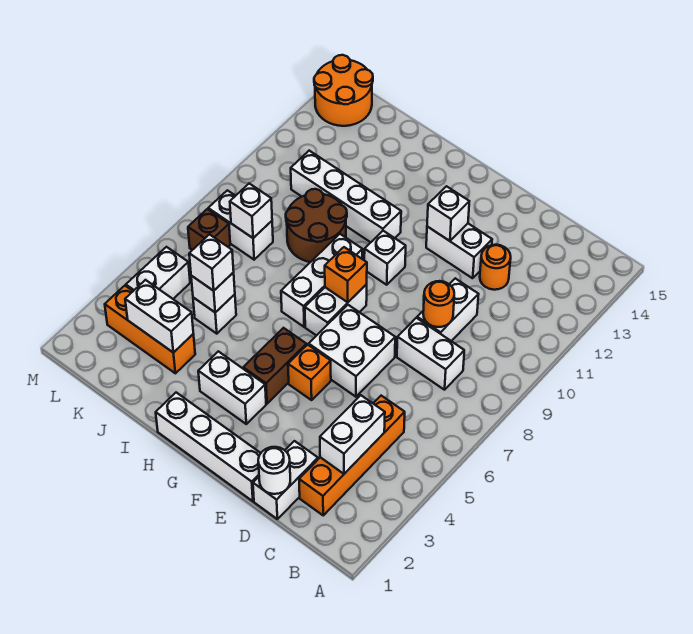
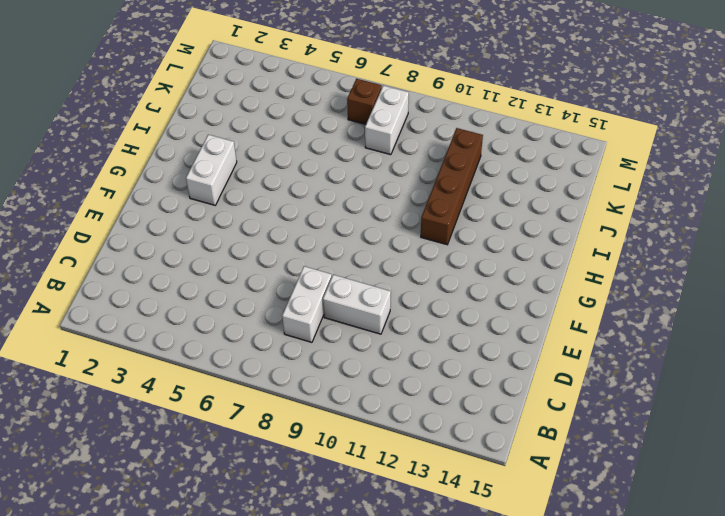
brown 1x4 brick [421,128,483,245] -> white 1x4 brick [291,151,401,242]
none -> orange 1x4 brick [299,396,405,515]
none -> white 1x2 brick [253,441,318,519]
none -> orange 1x1 round brick [480,245,511,290]
none -> white 1x4 brick [156,393,261,501]

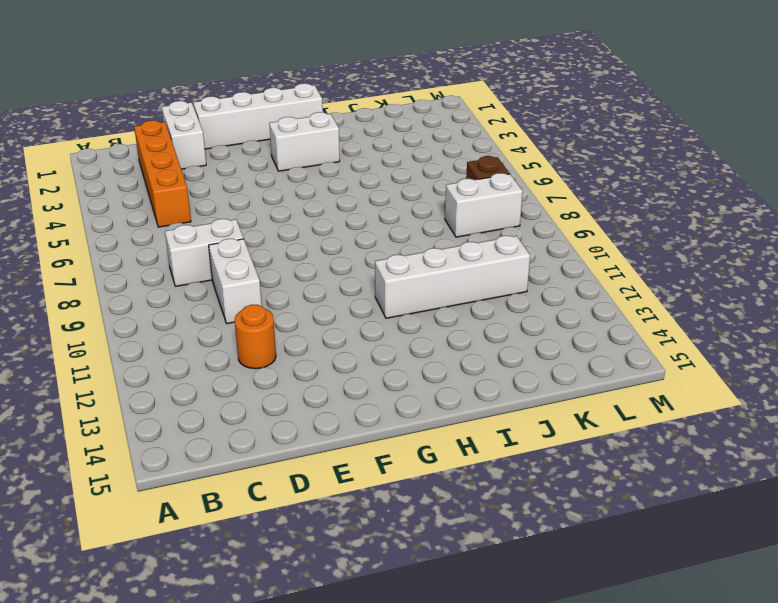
none -> white 2x2 brick [309,305,395,397]
none -> white 1x2 brick [426,224,492,278]
none -> orange 1x1 brick [288,345,331,400]
none -> brown 1x2 brick [243,328,306,404]

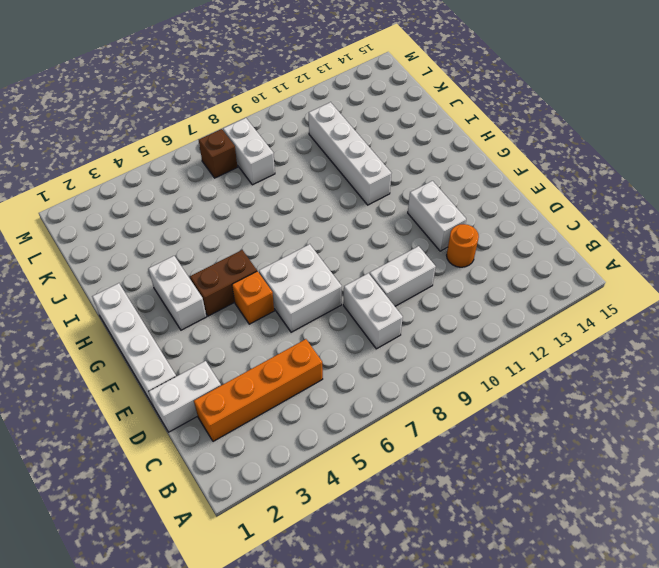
none -> white 1x2 brick [305,284,367,336]
none -> white 1x1 brick [364,231,406,285]
none -> white 1x3 brick [281,234,362,327]
none -> brown 2x2 round brick [286,189,347,262]

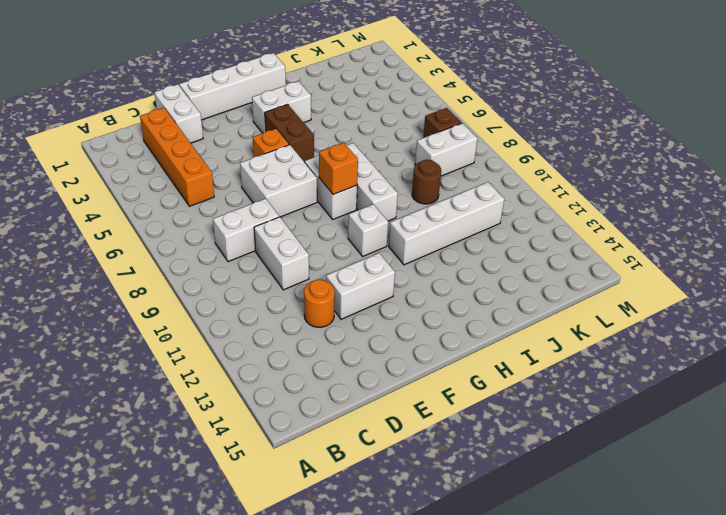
brown 1x1 round brick [412,159,441,204] -> brown 2x2 round brick [286,189,347,262]
none -> orange 1x3 brick [105,286,195,373]
none -> white 1x1 brick [193,294,236,334]
none -> white 1x2 brick [126,247,190,299]
none -> orange 2x2 round brick [314,55,373,126]

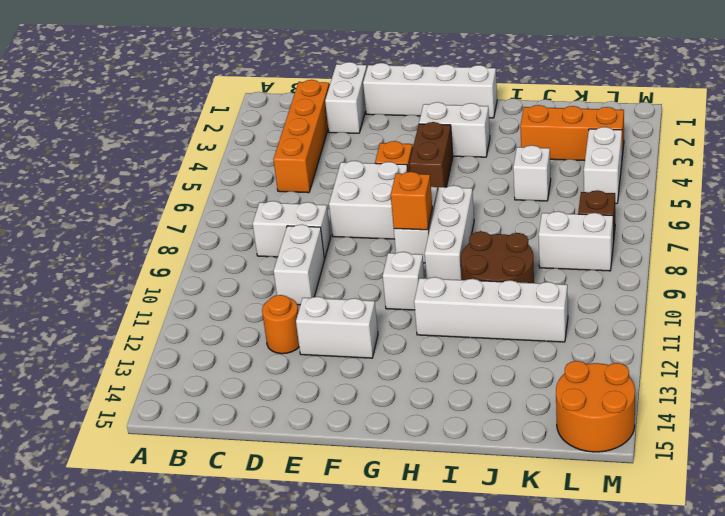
none -> white 1x2 brick [320,395,385,474]
none -> white 1x1 round brick [258,447,290,494]
none -> orange 1x1 round brick [423,281,454,327]
none -> white 1x1 brick [427,186,469,241]

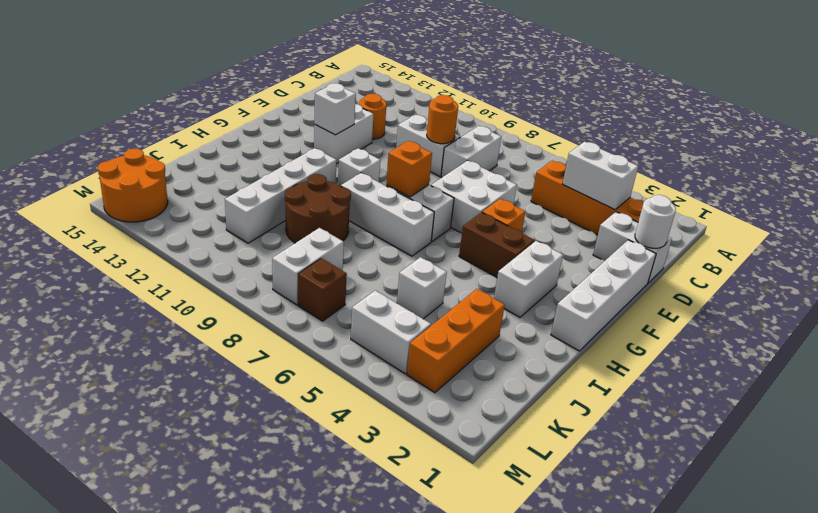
none -> white 1x2 brick [125,280,193,353]
none -> white 1x1 brick [191,272,235,313]
none -> white 1x1 brick [230,184,272,238]
none -> white 1x1 brick [189,235,234,291]

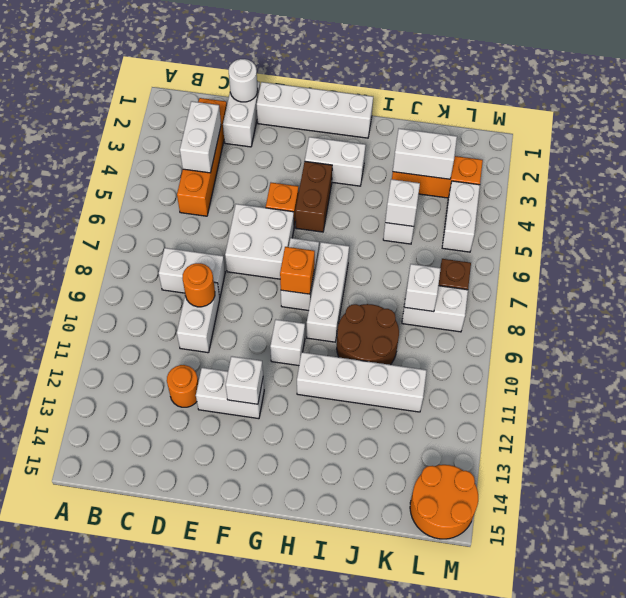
none -> white 1x1 brick [189,235,234,291]

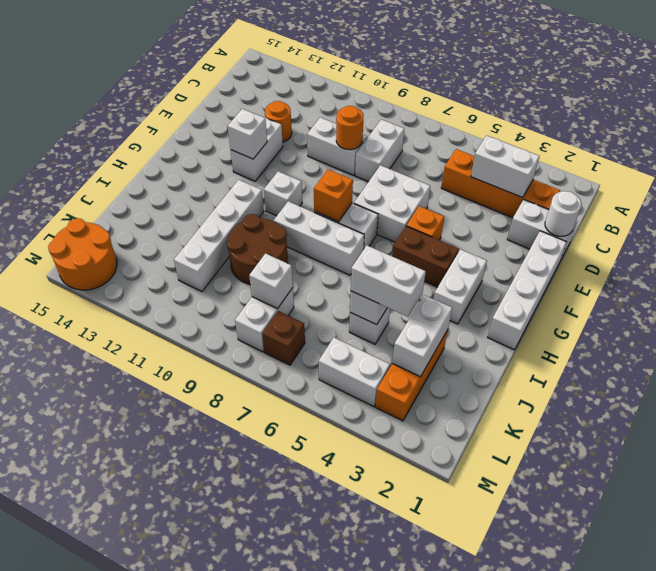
white 1x2 brick [351,246,426,317] -> white 1x1 brick [189,235,234,291]

